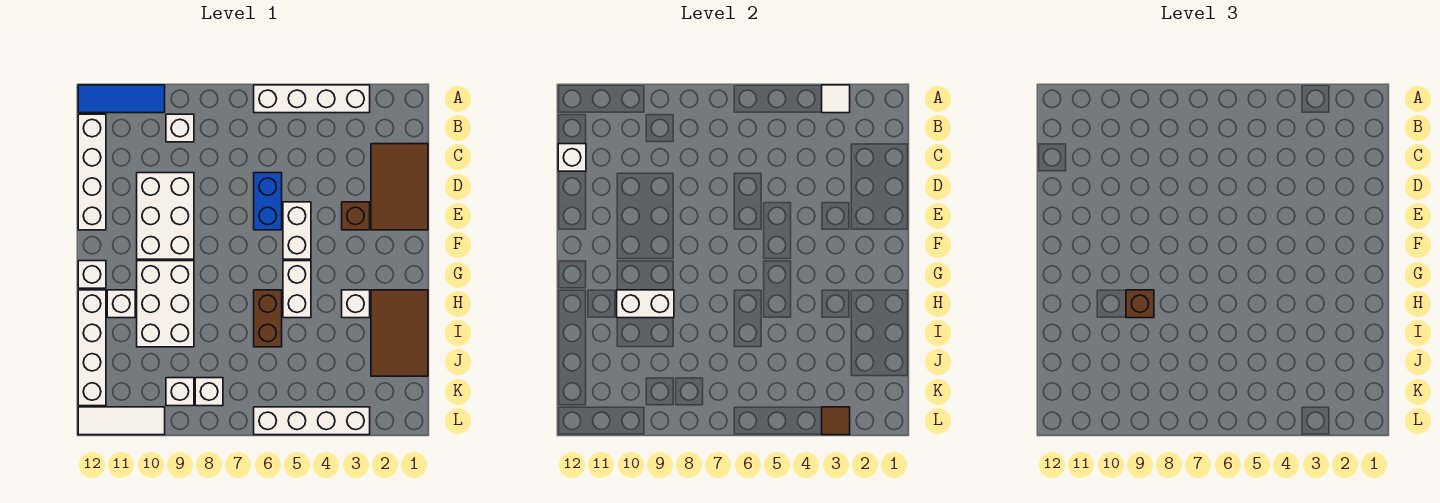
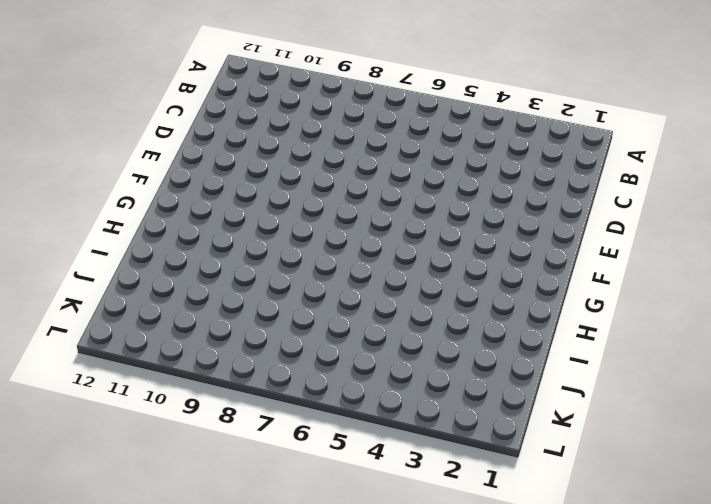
none -> white 1x4 brick [254,85,370,113]
none -> blue 1x3 tile [78,85,165,113]
none -> white 1x1 brick [166,114,194,142]

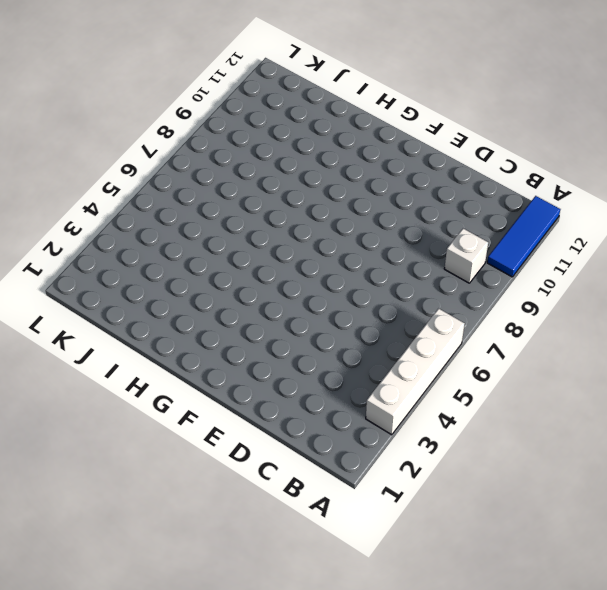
none -> white 1x4 brick [78,114,106,230]
none -> brown 2x3 tile [371,144,428,230]
none -> blue 1x2 brick [254,173,282,230]

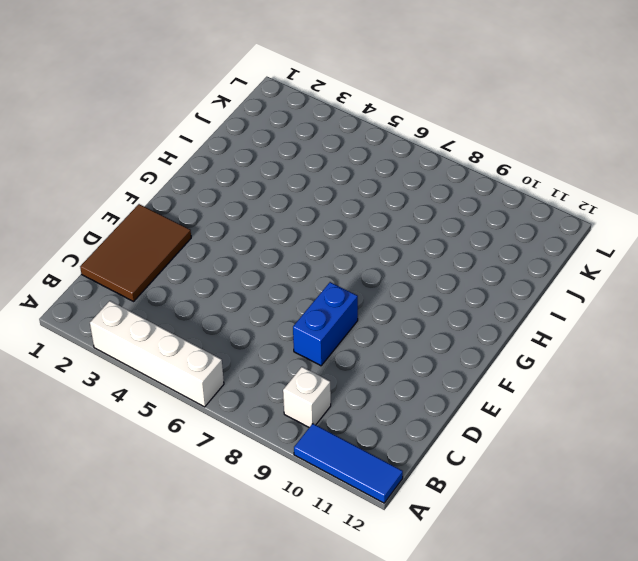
blue 1x2 brick [293,282,358,366] -> blue 1x2 brick moved to [254,173,282,230]
none -> white 1x4 brick [78,114,106,230]
none -> white 2x3 brick [137,173,194,259]
none -> brown 1x1 brick [342,202,370,230]

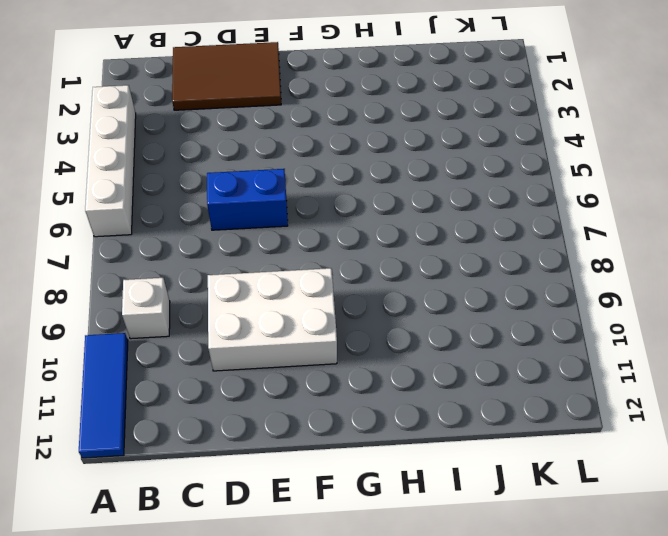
none -> white 1x4 brick [78,114,106,230]
none -> brown 1x1 brick [342,202,370,230]
none -> white 1x2 brick [283,202,311,259]

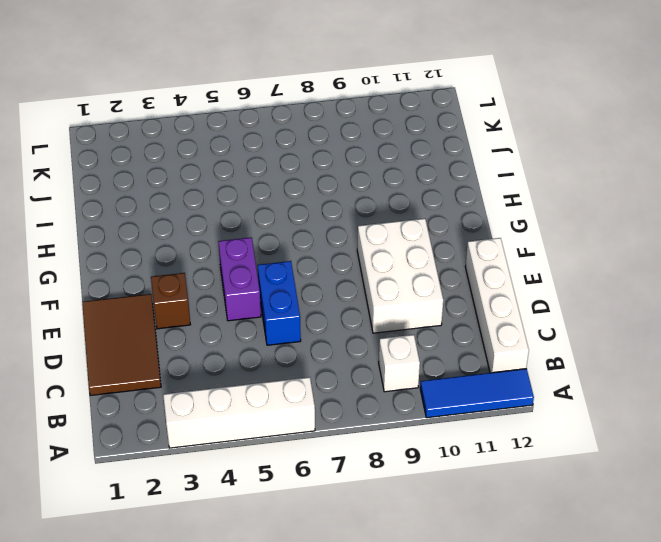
purple 1x2 brick [218,238,261,321] -> white 1x2 brick [283,202,311,259]
none -> white 1x2 brick [283,261,311,318]
none -> white 2x3 brick [137,261,194,347]
none -> white 1x1 brick [78,261,106,288]

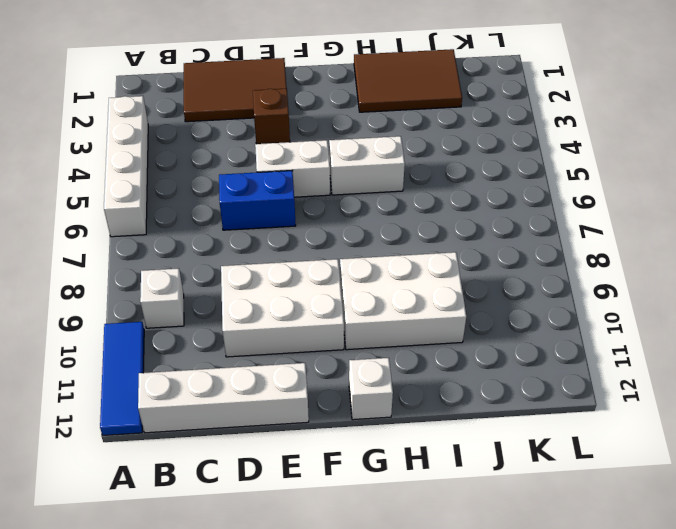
none -> white 1x1 brick [342,290,370,318]
none -> brown 1x2 brick [254,290,282,347]
none -> white 1x1 brick [107,290,135,318]

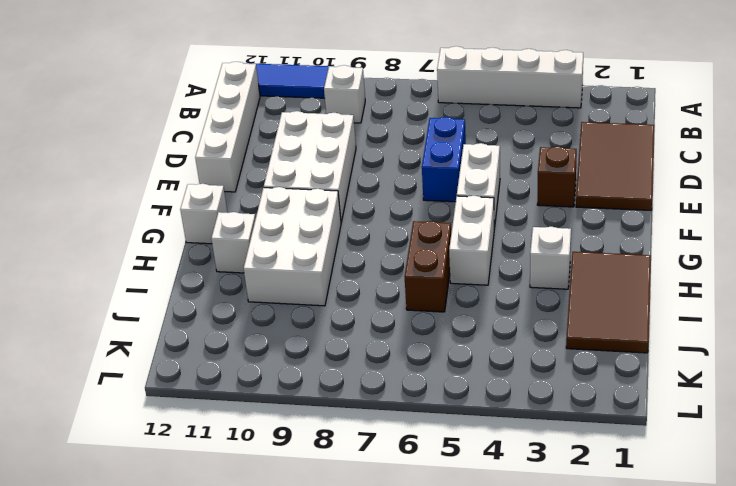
none -> white 1x4 brick [78,290,106,406]
none -> white 1x1 brick [195,378,223,406]
none -> white 1x1 brick [166,378,194,406]

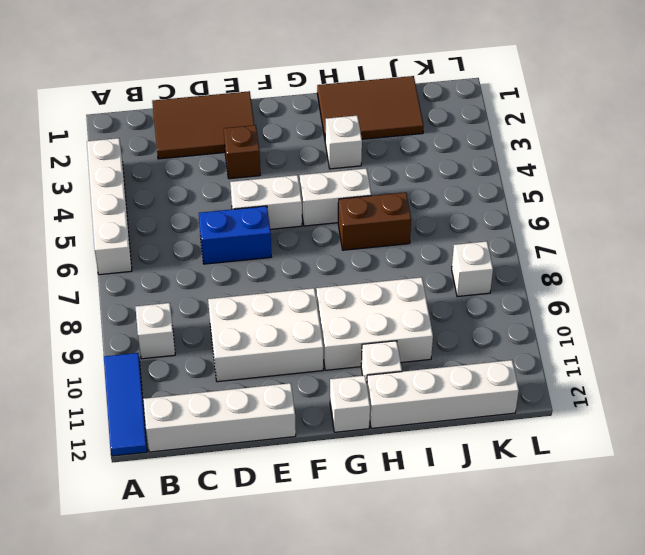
none -> white 1x1 brick [166,378,194,406]
none -> white 1x4 brick [254,407,370,435]
none -> white 1x3 tile [78,407,165,435]

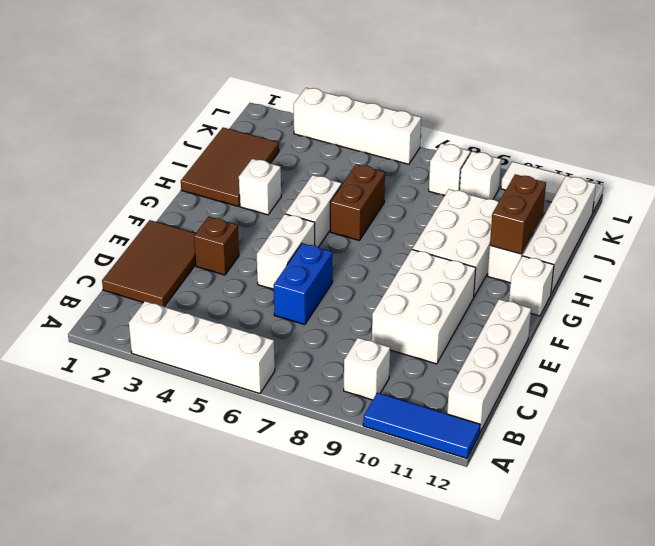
brown 1x2 brick [490,174,546,254] -> none
none -> white 1x1 tile [822,85,850,113]
none -> white 1x1 brick [558,144,586,171]
none -> white 1x2 brick [617,290,674,318]

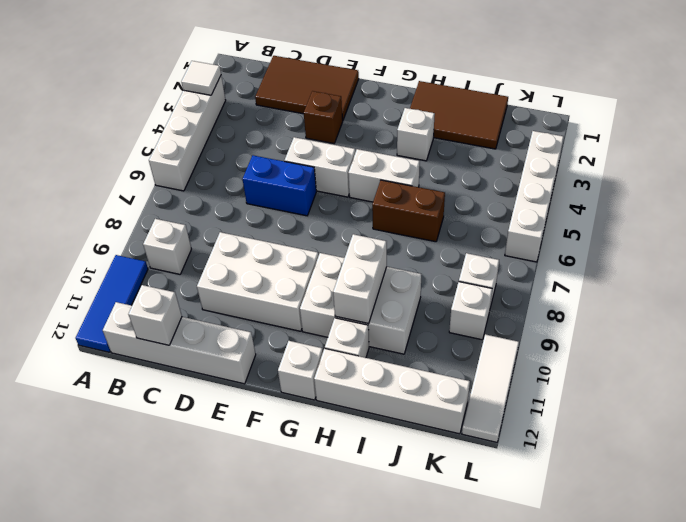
none -> brown 1x1 tile [822,407,850,435]
none -> brown 1x1 brick [1126,290,1154,318]

